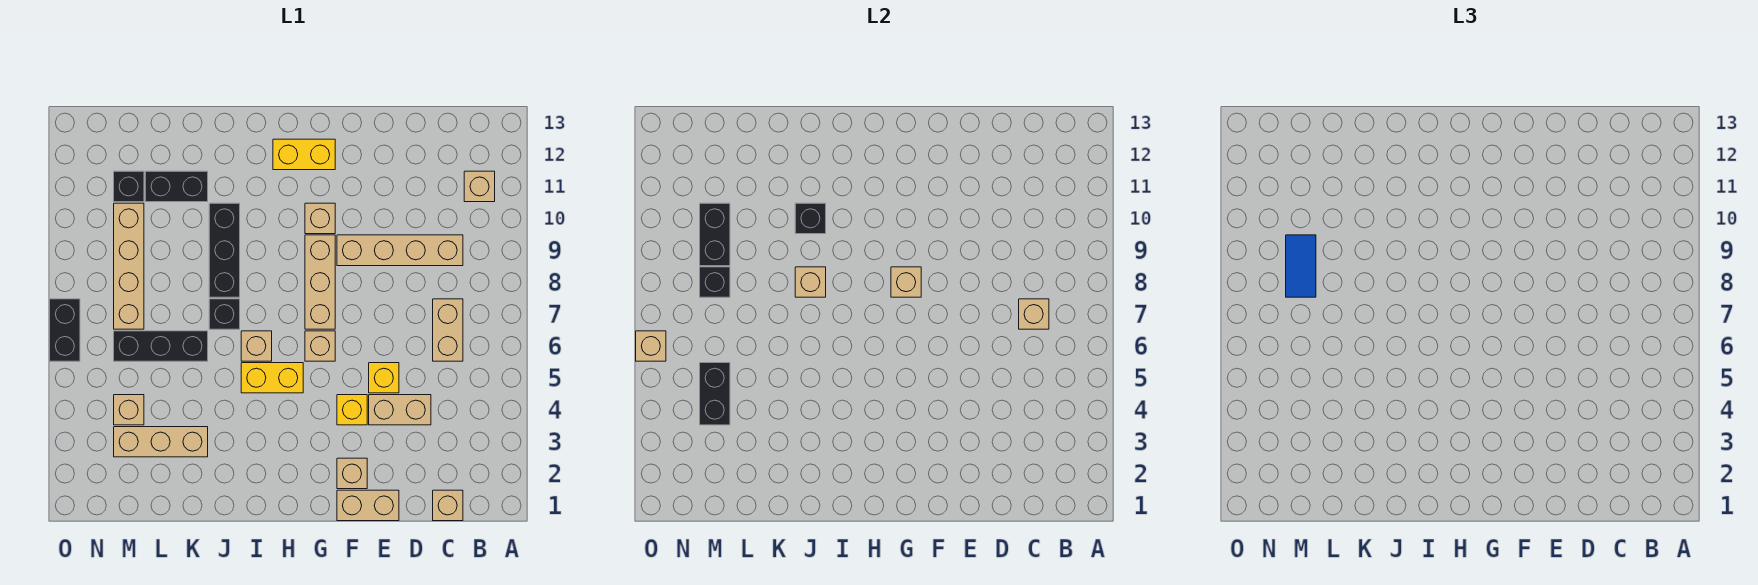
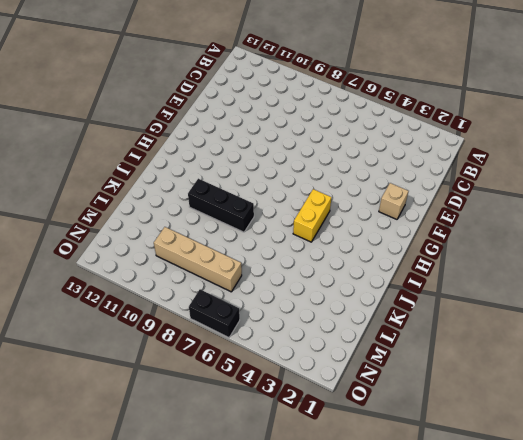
none -> tan 1x1 brick [464,171,495,202]
none -> tan 1x1 brick [433,490,463,521]
none -> tan 1x2 brick [433,299,463,361]
none -> tan 1x4 brick [337,235,463,266]

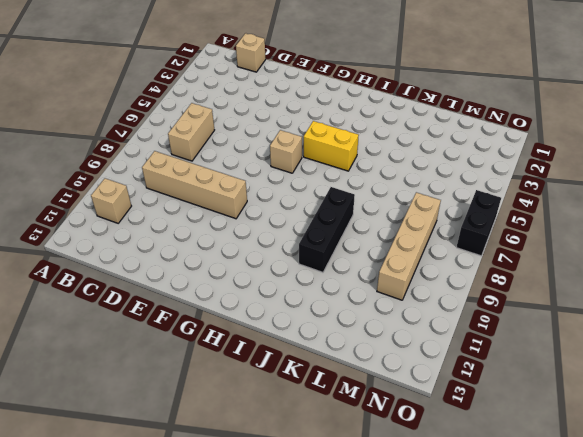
none -> tan 1x2 brick [369,395,431,425]
none -> tan 1x2 brick [337,490,399,521]
none -> yellow 1x1 brick [369,363,399,393]
none -> tan 1x1 brick [337,458,367,489]

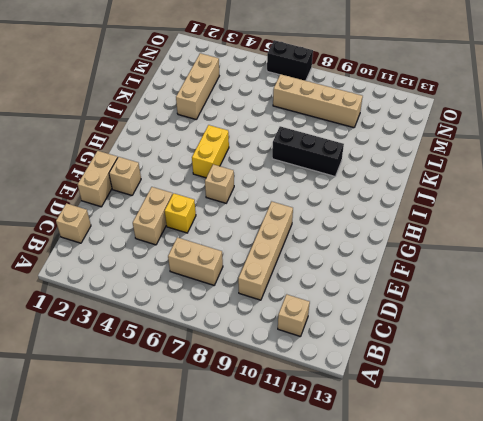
none -> yellow 1x1 brick [337,395,367,425]
none -> tan 1x3 brick [305,235,335,329]
none -> tan 1x1 brick [305,203,335,234]
none -> yellow 1x2 brick [273,139,335,170]

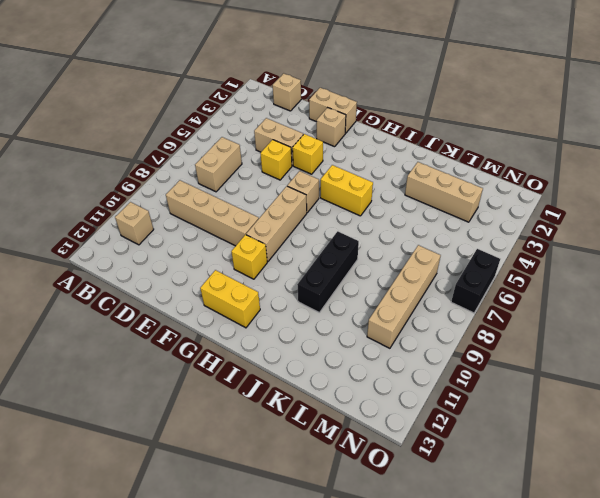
yellow 1x1 brick [231,235,267,279] -> tan 1x1 brick [305,203,335,234]
none -> tan 1x1 brick [241,331,272,361]
none -> black 1x1 brick [209,299,240,329]
none -> black 1x3 brick [114,331,208,361]
none -> black 1x2 brick [145,171,208,202]

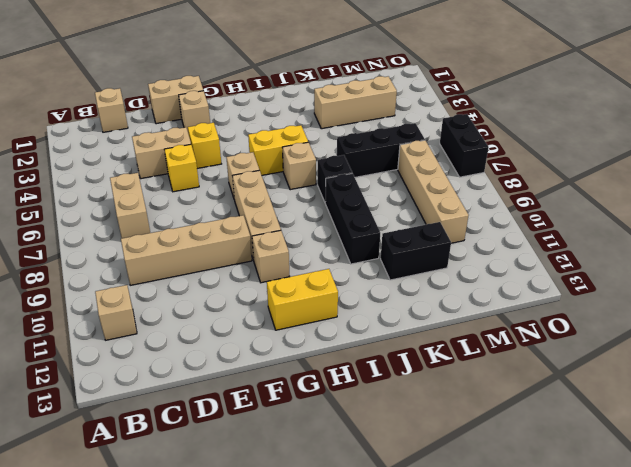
none -> tan 1x1 brick [114,395,144,425]
none -> black 1x1 brick [114,171,144,202]
none -> tan 1x1 brick [1019,299,1049,329]
none -> tan 1x1 brick [891,267,921,297]

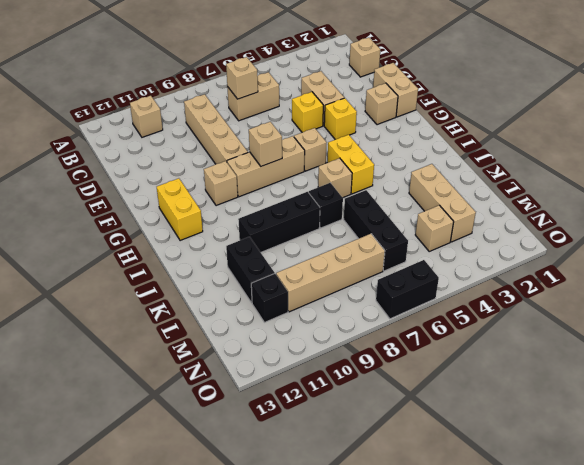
none -> tan 1x1 brick [795,267,826,297]
none -> black 1x1 brick [795,203,826,234]
none -> black 1x2 brick [700,363,730,425]
none -> black 1x1 brick [700,267,730,297]

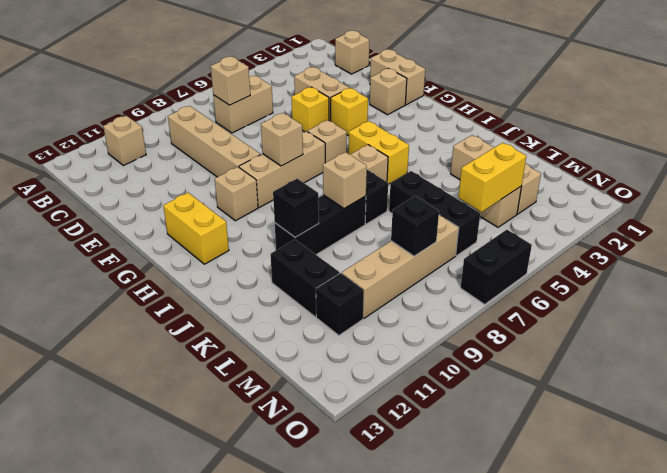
yellow 1x2 brick [458,143,526,212] -> black 1x2 brick [700,363,730,425]
none -> black 1x2 brick [700,203,730,266]
none -> tan 1x1 brick [636,331,666,361]
none -> blue 1x2 tile [1286,235,1316,297]

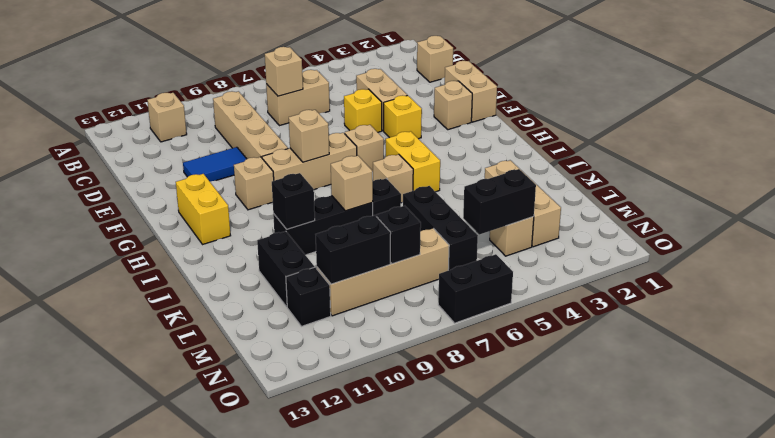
blue 1x2 tile [183,147,247,181] -> blue 1x2 tile moved to [1286,235,1316,297]
none -> tan 1x1 brick [636,331,666,361]

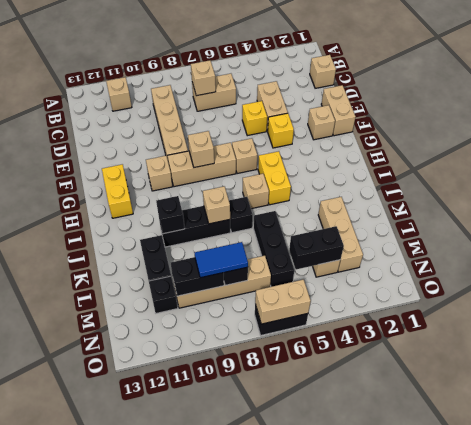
tan 1x2 brick [255,280,311,324] -> tan 1x1 brick [636,331,666,361]

